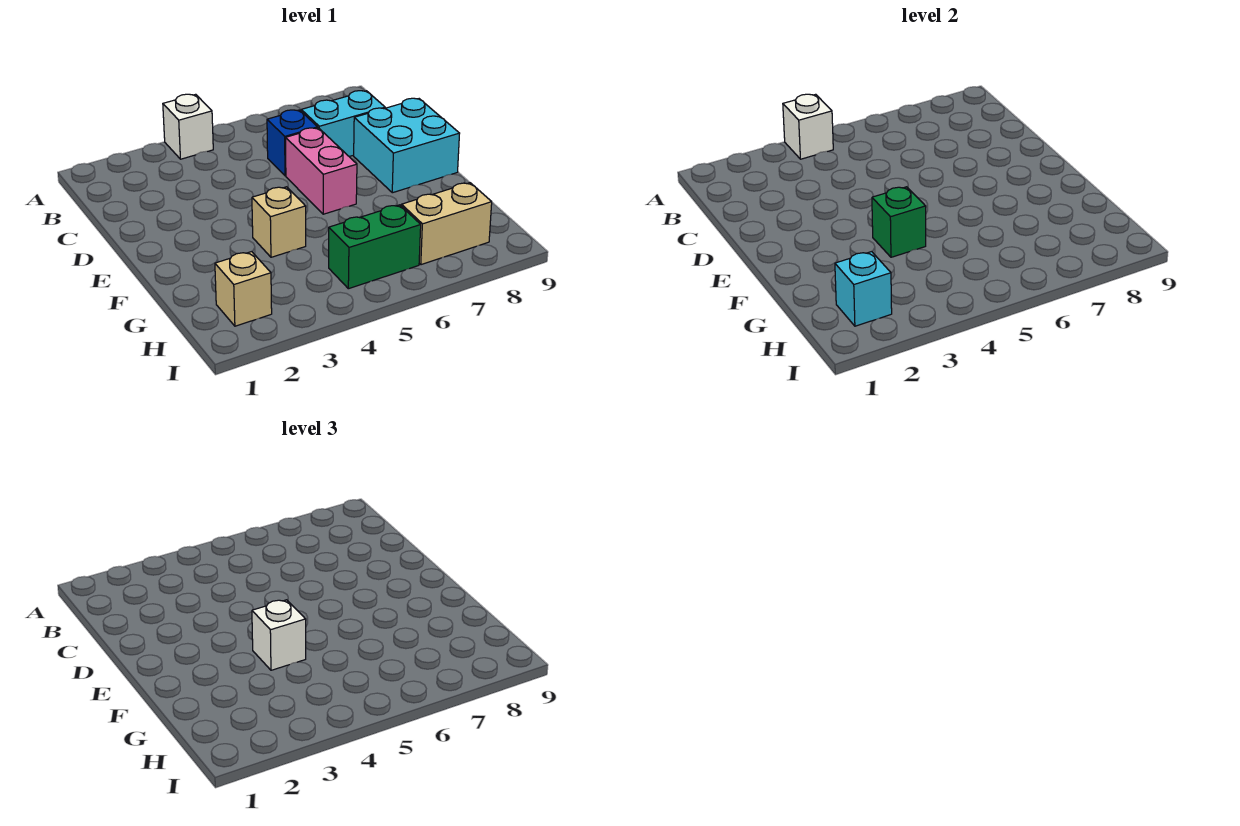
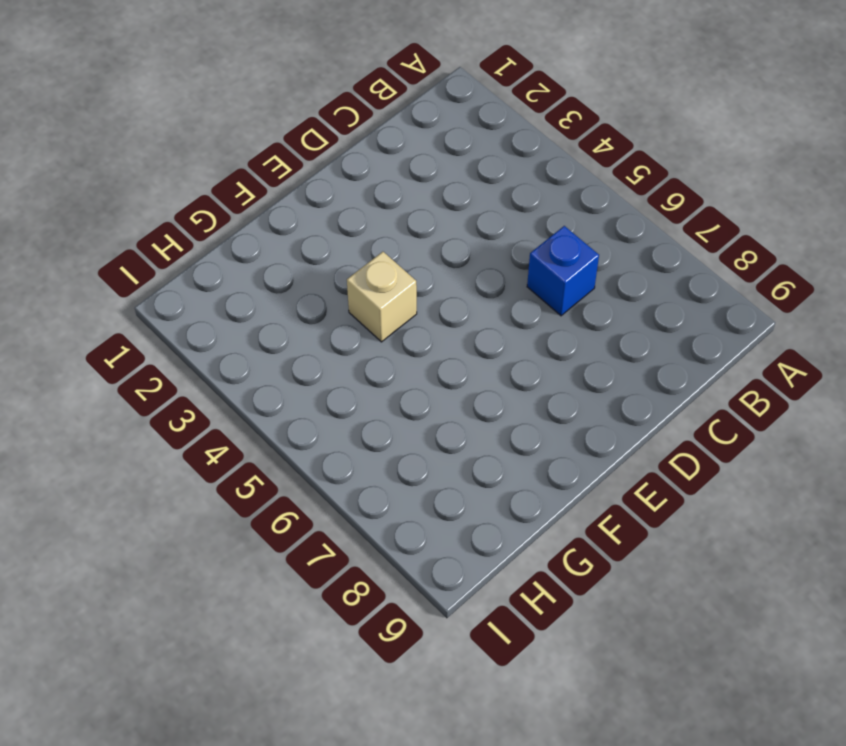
none -> white 1x1 brick [163,94,213,159]
none -> cyan 1x2 brick [301,91,385,157]
none -> pink 1x2 brick [286,128,357,214]

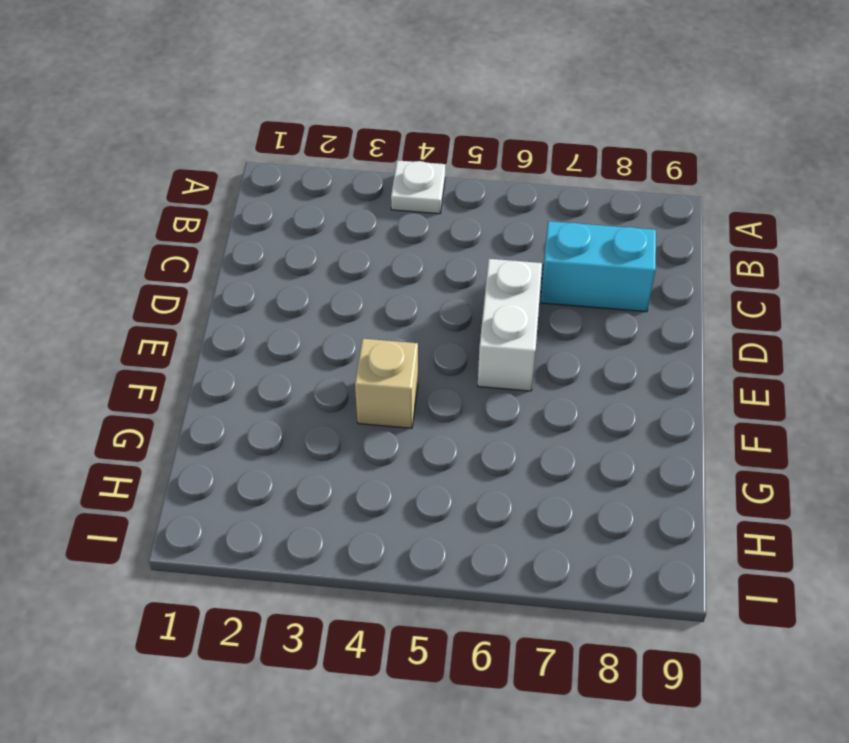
white 1x1 plate [391,160,445,214] -> white 1x1 brick [163,94,213,159]
white 1x2 brick [478,259,542,391] -> pink 1x2 brick [286,128,357,214]
none -> blue 1x1 brick [267,110,318,176]
none -> cyan 2x2 brick [354,98,460,193]
none -> tan 1x1 brick [215,252,272,326]

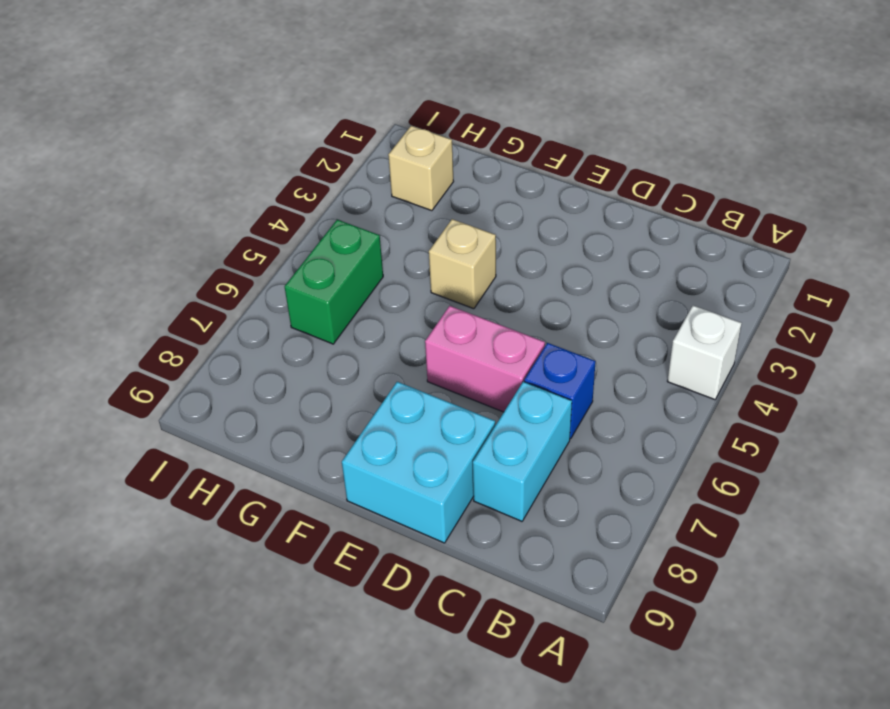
none -> tan 1x2 brick [402,183,492,265]
none -> white 1x1 brick [783,94,833,159]
none -> green 1x1 brick [872,187,926,257]

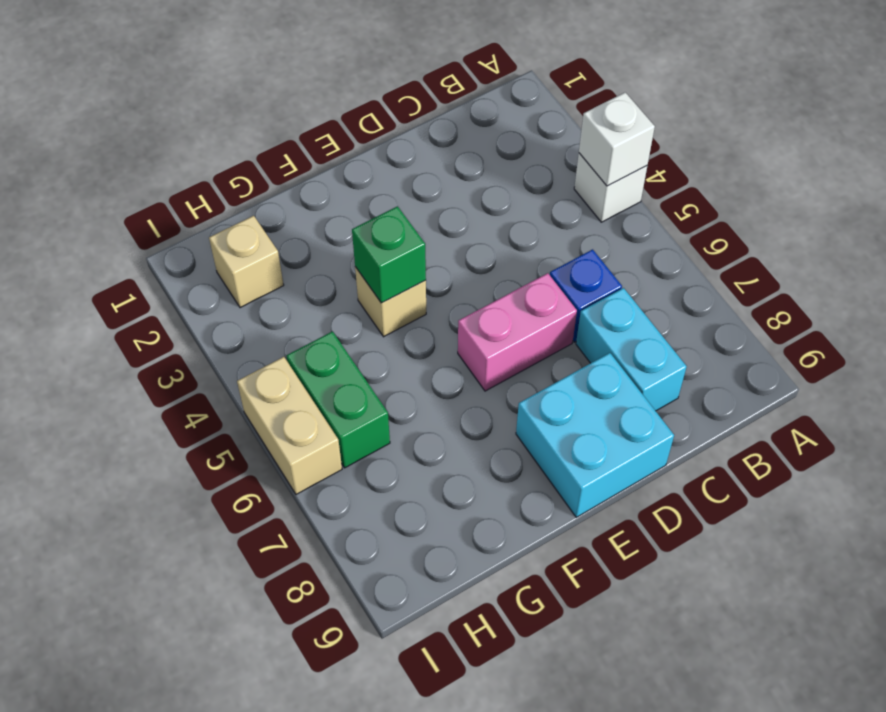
tan 1x2 brick [237,357,342,494] -> tan 1x2 brick moved to [402,183,492,265]
none -> cyan 1x1 brick [835,252,892,326]
none -> white 1x1 brick [252,600,306,670]

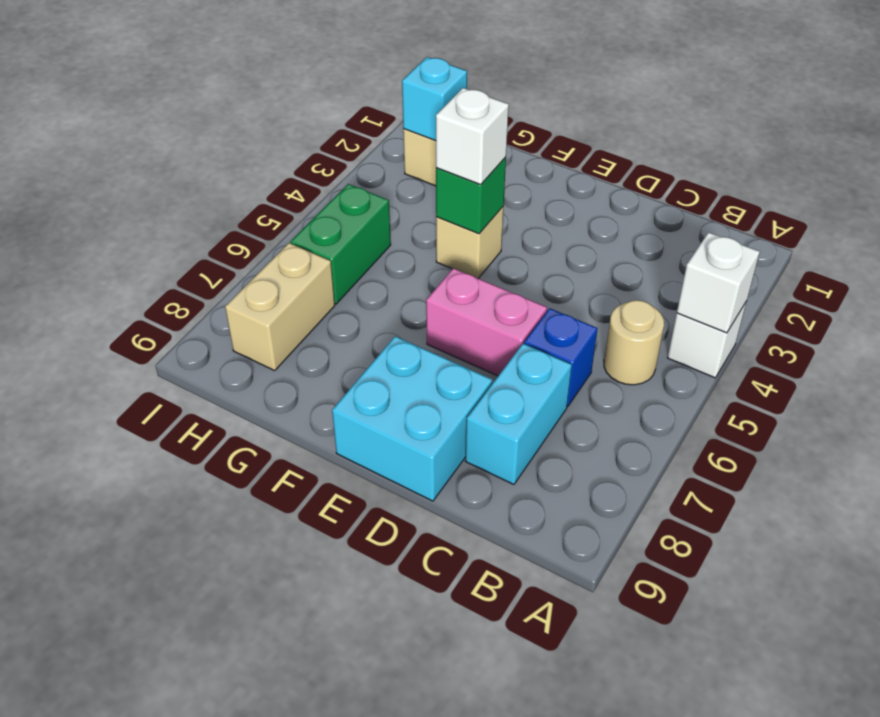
tan 1x1 round brick [604,300,664,385] -> none

